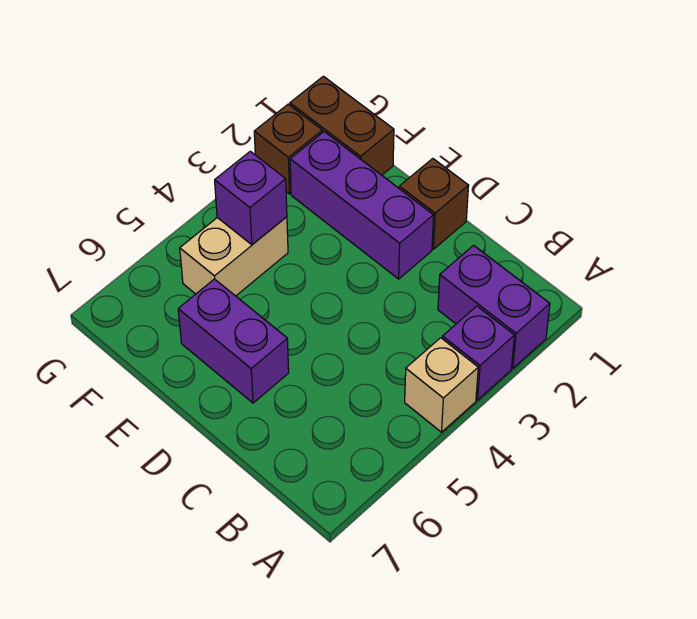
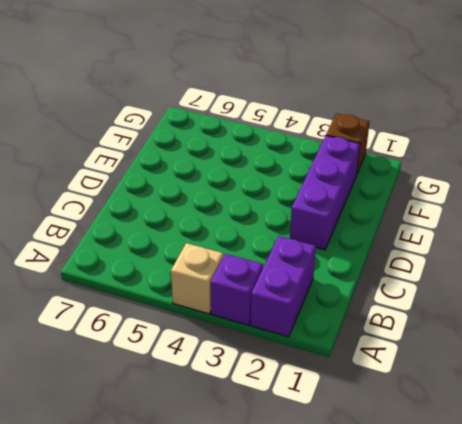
none -> brown 1x1 brick [399,159,469,249]
none -> purple 1x2 brick [178,279,289,403]

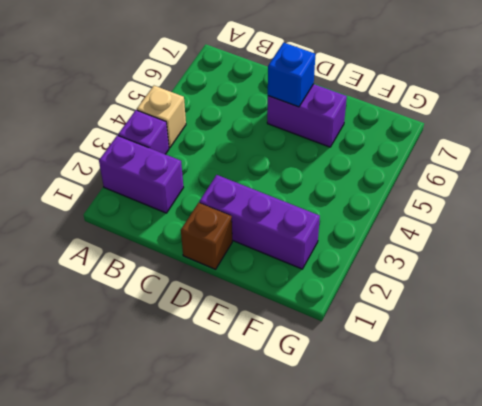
blue 1x1 brick [268,43,315,107] -> none
none -> brown 1x2 brick [290,76,394,175]
none -> tan 1x2 brick [180,217,288,296]

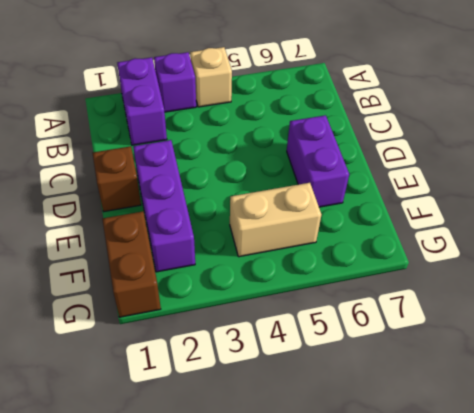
none -> brown 1x1 brick [254,104,322,194]
none -> purple 1x1 brick [215,151,287,245]

